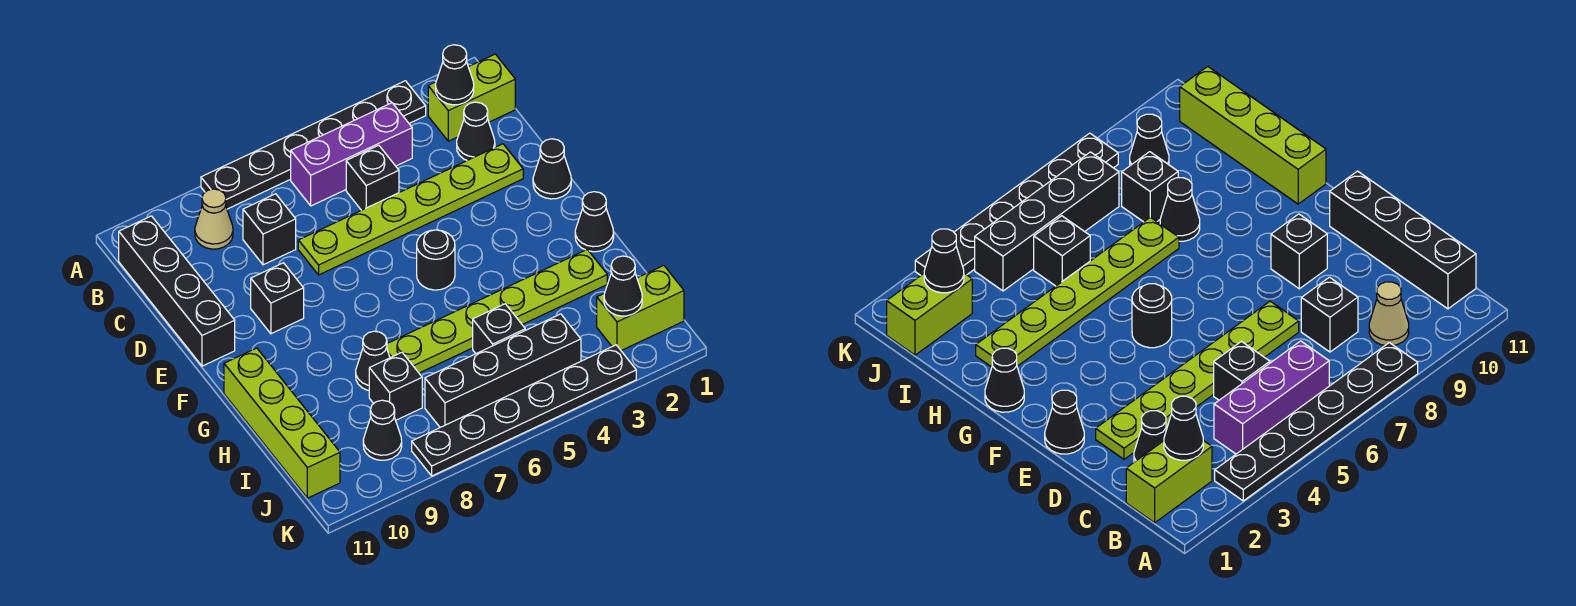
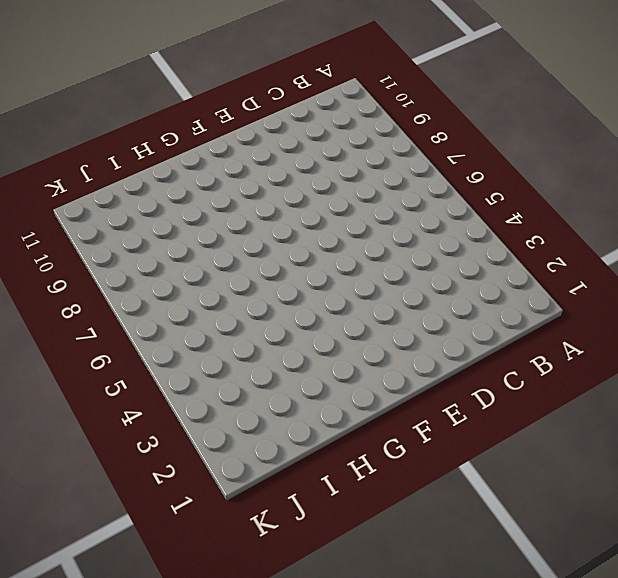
none -> black 1x6 plate [201,81,426,209]
none -> lime 1x2 brick [428,54,515,141]
none -> purple 1x3 brick [291,103,412,206]

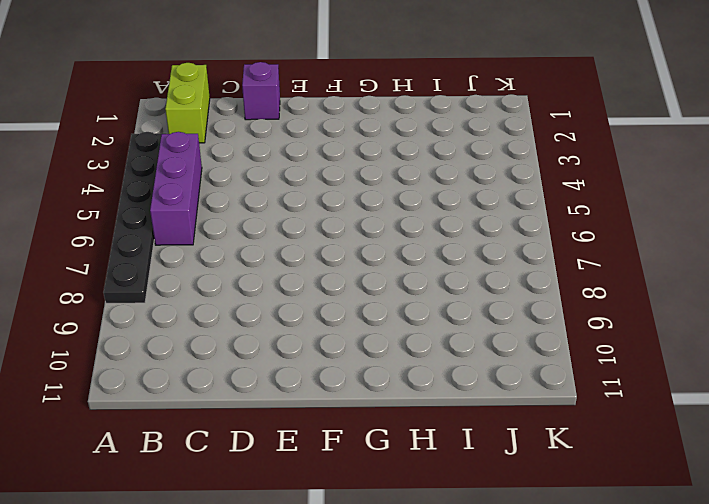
purple 1x1 brick [242,62,280,120] -> none
none -> tan 1x1 cone [195,189,233,249]
none -> black 1x4 brick [119,216,235,366]
none -> black 1x1 cone [457,102,495,160]

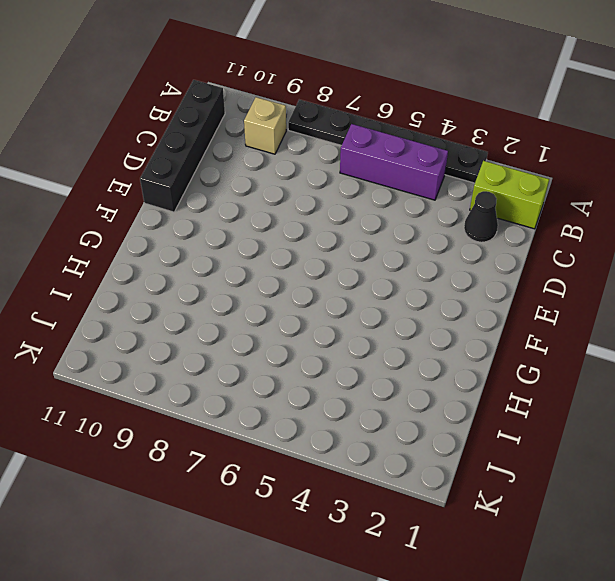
tan 1x1 brick [244,97,286,154] -> tan 1x1 cone [195,189,233,249]
none -> black 1x1 brick [346,145,399,210]
none -> black 1x1 brick [243,194,296,265]
none -> lime 1x6 plate [298,144,523,275]

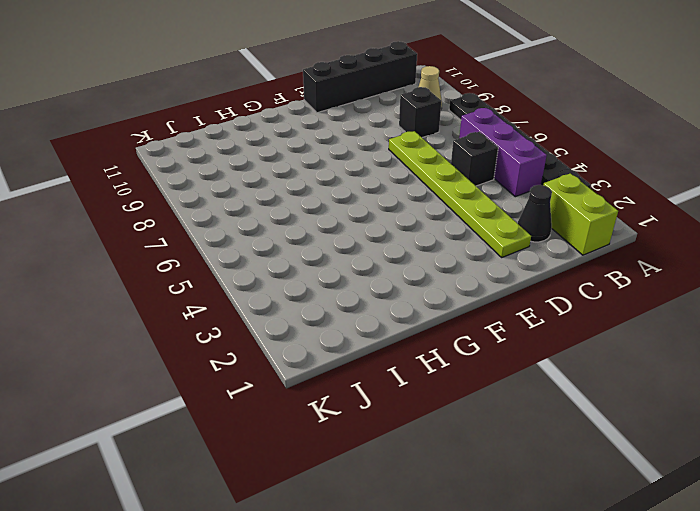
none -> black 1x1 cone [533,139,571,199]
none -> black 1x1 brick [251,263,304,334]
none -> black 1x1 round brick [417,230,455,290]

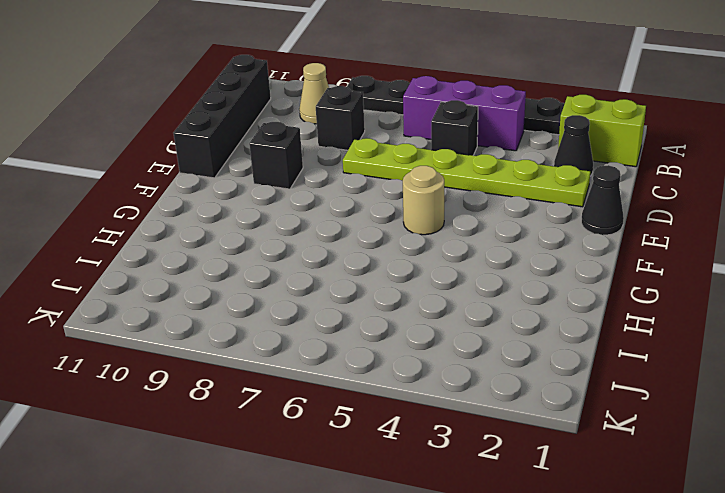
tan 1x1 round brick [403,166,444,235] -> black 1x1 round brick [417,230,455,290]
none -> black 1x1 cone [575,192,614,252]
none -> lime 1x4 brick [224,348,340,498]
none -> lime 1x6 plate [387,250,607,373]

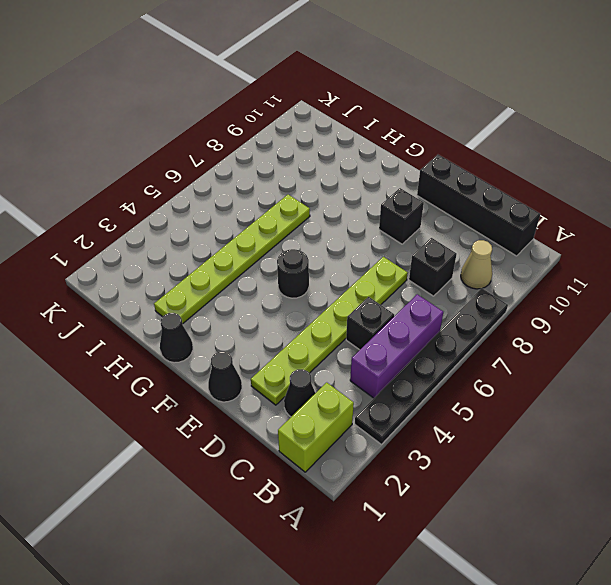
none -> lime 1x4 brick [224,348,340,498]
none -> black 1x1 cone [356,331,390,391]
none -> black 1x1 brick [473,304,525,354]

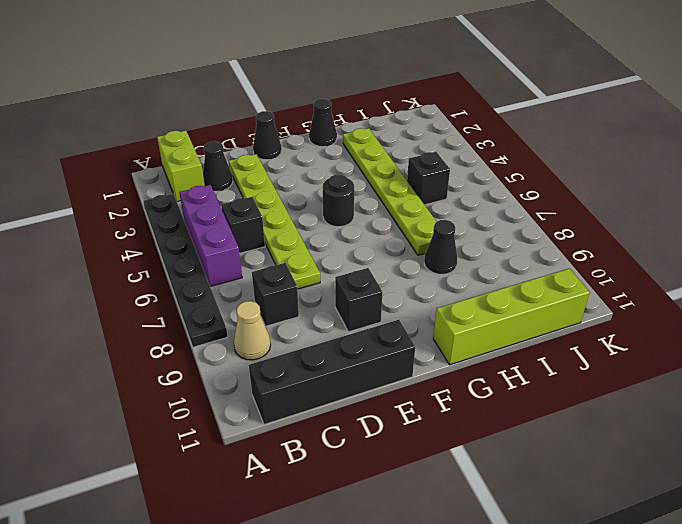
none -> black 1x1 brick [369,352,422,420]
none -> lime 1x2 brick [597,266,684,351]
none -> black 1x4 brick [425,314,581,427]

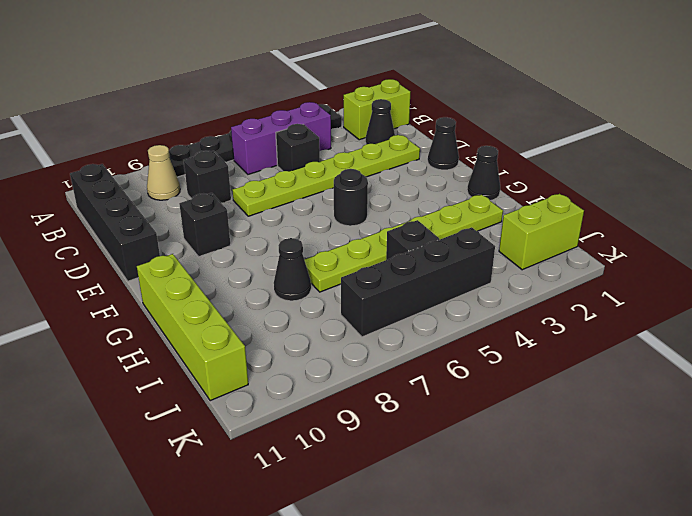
none -> black 1x1 brick [369,352,422,420]
none -> black 1x1 cone [363,400,402,460]
none -> black 1x6 plate [412,345,636,476]

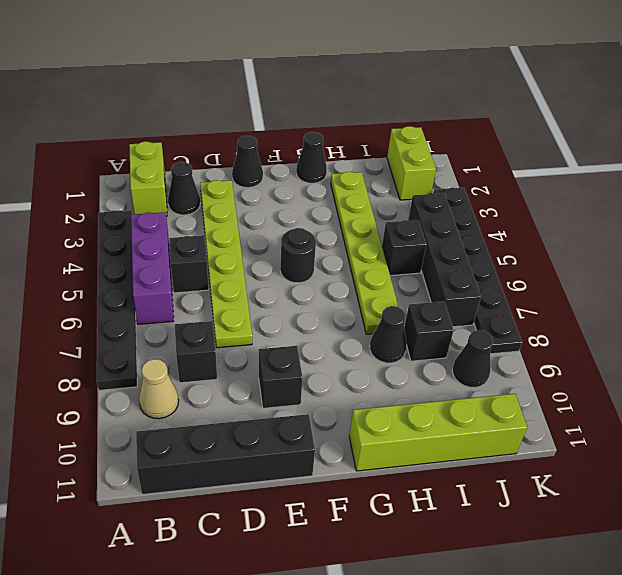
none -> black 1x1 cone [436,45,474,105]
none -> black 1x1 cone [604,256,642,316]

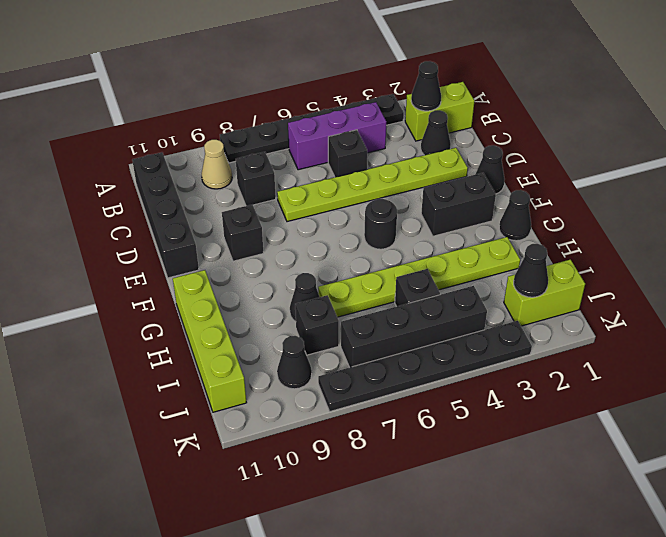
black 1x2 brick [421,173,496,236] -> none

